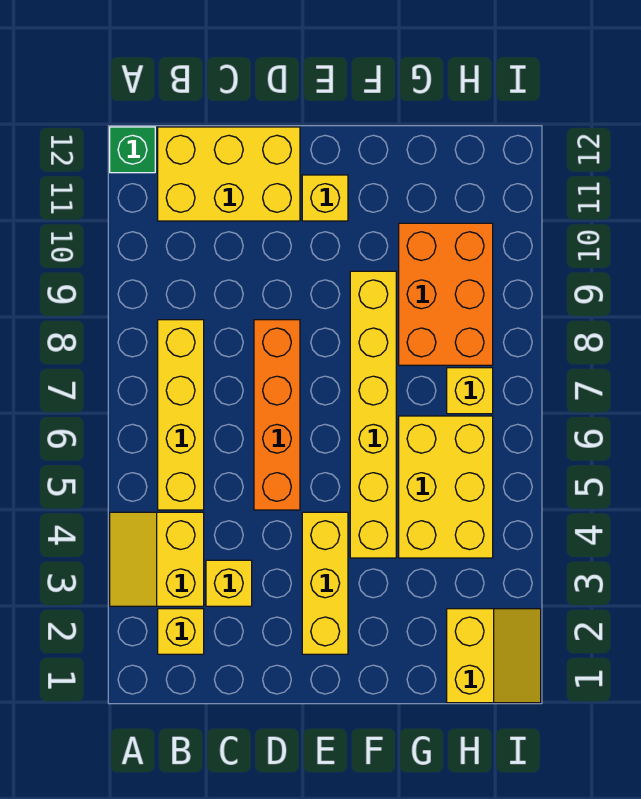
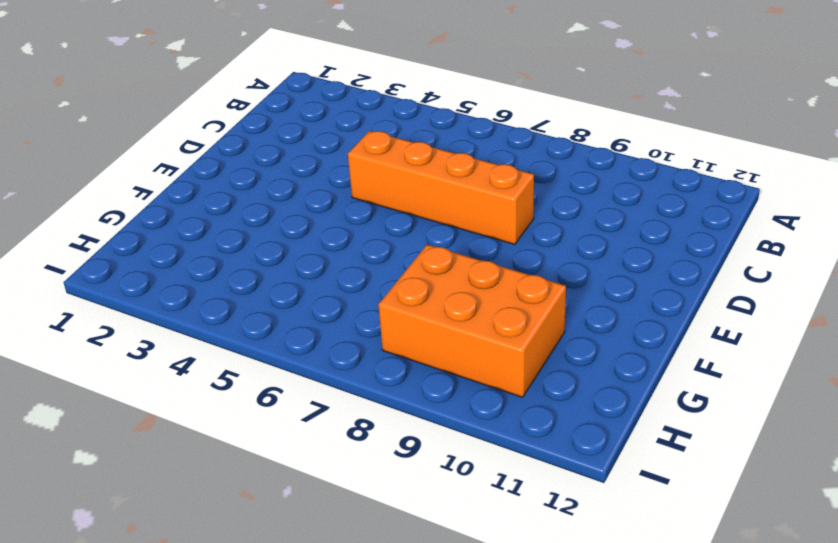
none -> yellow 2x2 slope [110,512,204,606]
none -> green 1x1 brick [110,127,155,173]
none -> yellow 1x1 brick [158,609,204,654]

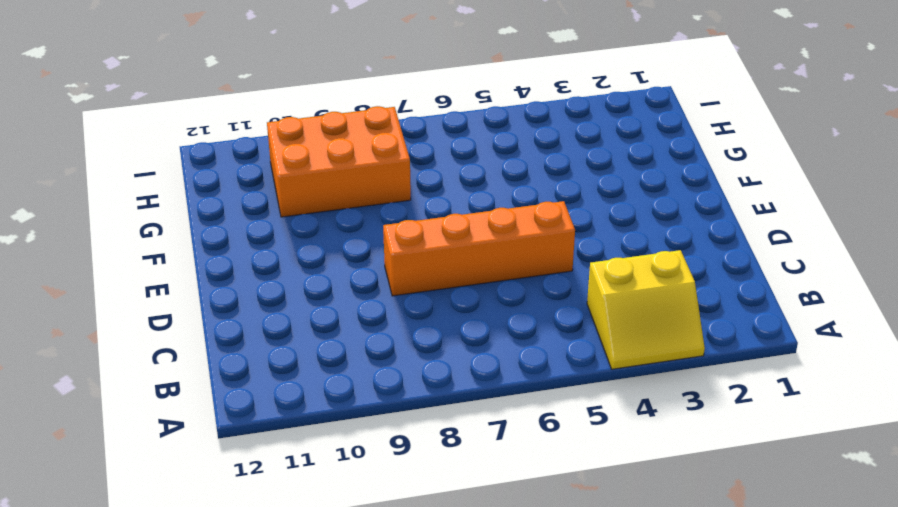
none -> green 1x1 brick [110,127,155,173]
none -> yellow 1x1 brick [158,609,204,654]
none -> yellow 1x4 brick [158,320,204,510]

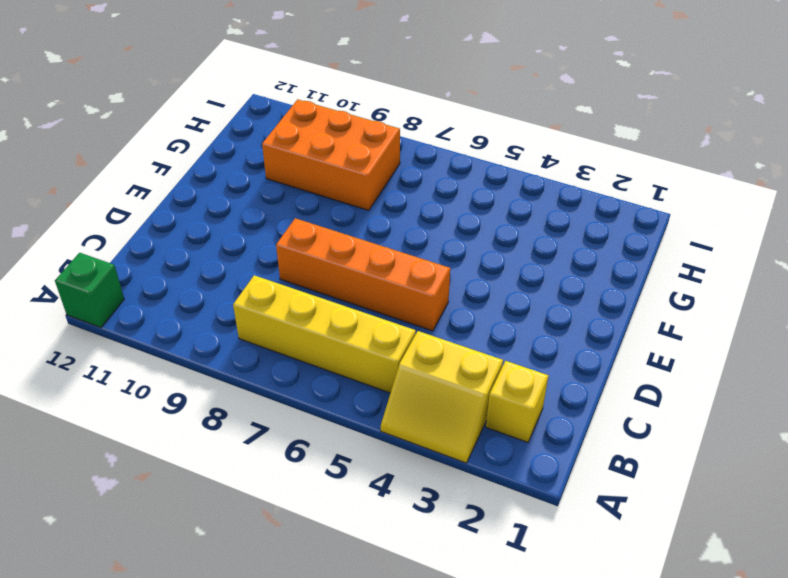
none -> yellow 2x3 brick [158,127,300,221]
none -> yellow 1x1 brick [206,560,252,606]
none -> yellow 1x3 brick [302,512,348,654]

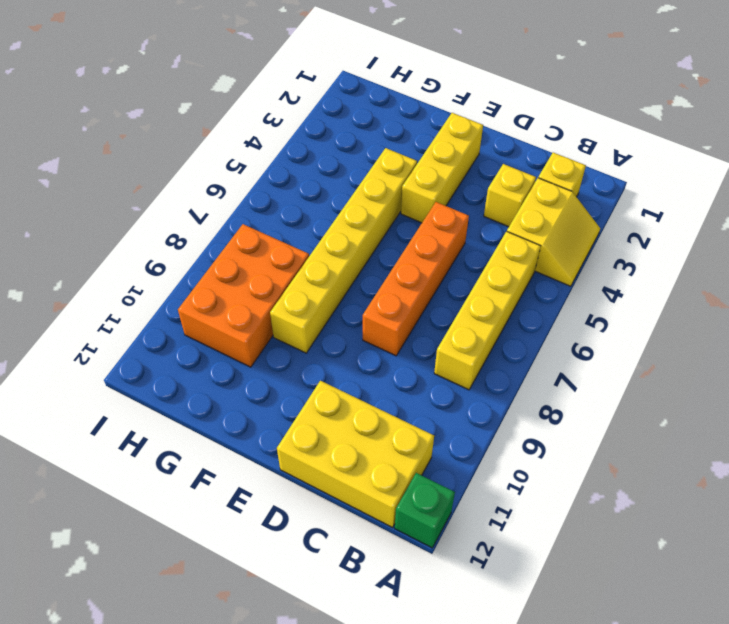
none -> yellow 1x1 brick [302,175,348,221]
none -> yellow 2x3 brick [399,416,493,558]
none -> yellow 2x2 slope [447,609,541,703]

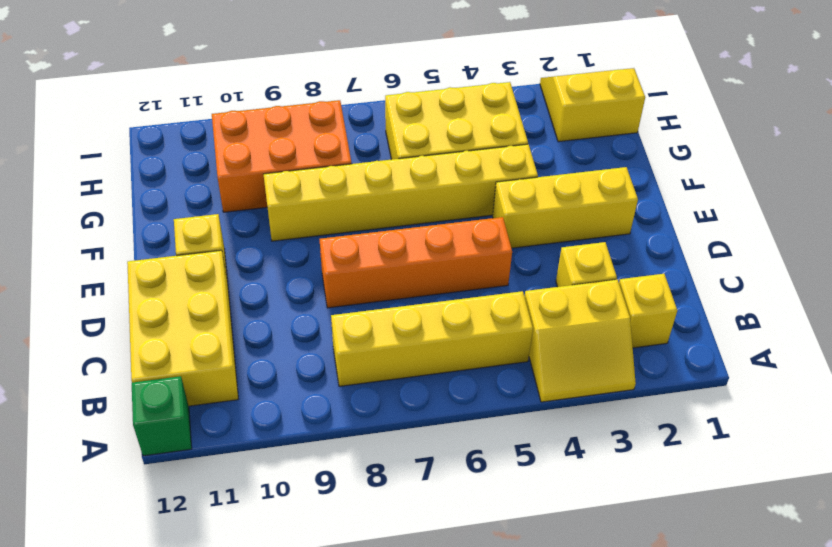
none -> yellow 1x1 brick [447,368,493,414]

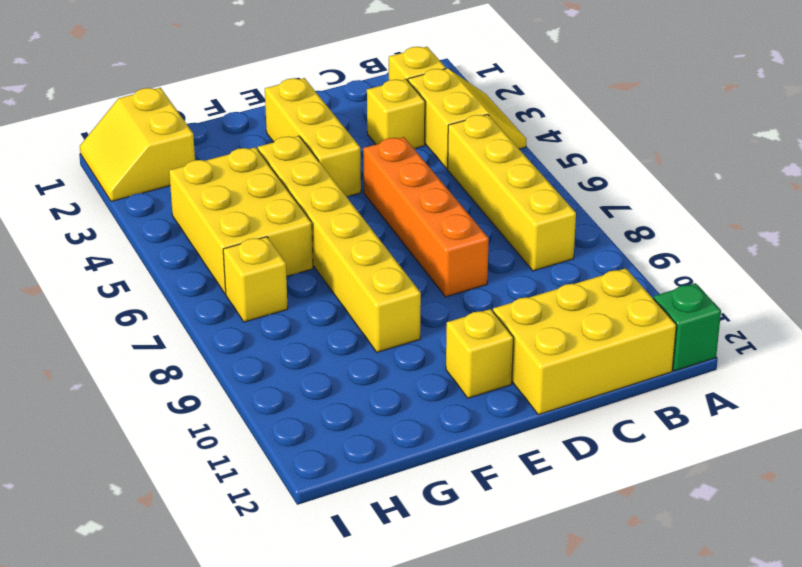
none -> orange 2x3 brick [399,223,493,365]

